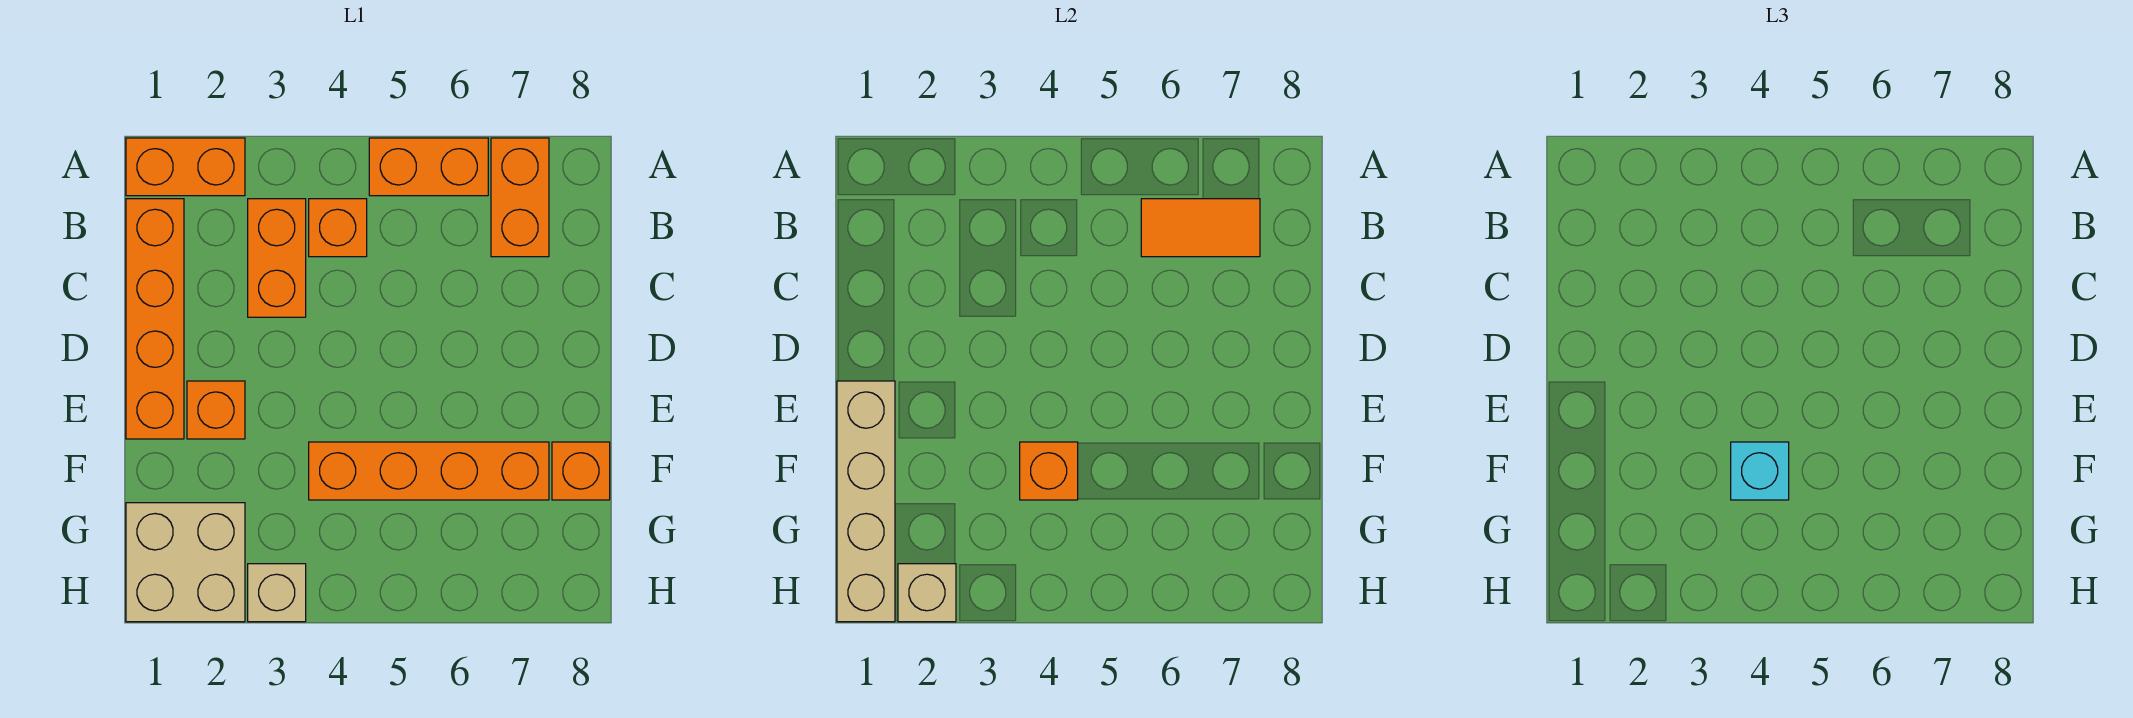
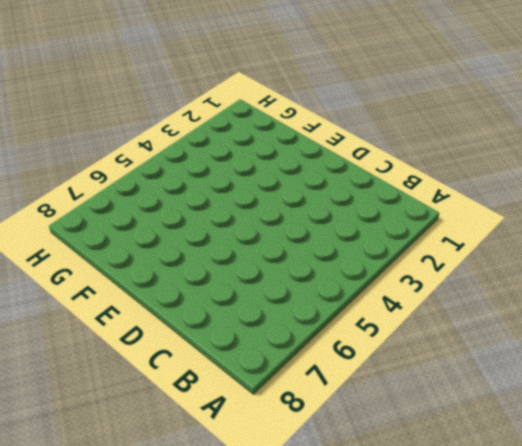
none -> orange 1x2 brick [126,138,245,196]
none -> orange 1x2 brick [369,138,488,196]
none -> orange 1x2 brick [491,138,549,257]

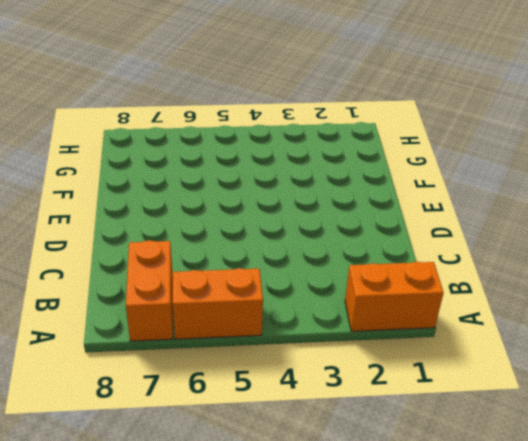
none -> orange 1x4 brick [126,199,184,439]
none -> orange 1x2 brick [248,199,306,317]
none -> orange 1x1 brick [309,199,367,257]

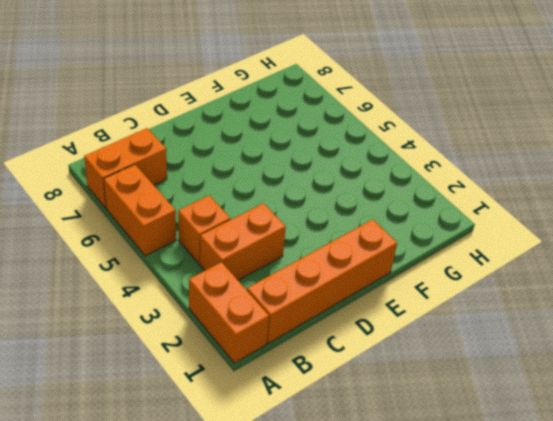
none -> orange 1x1 brick [187,381,245,439]
none -> orange 1x4 brick [309,442,549,500]
none -> orange 1x1 brick [552,442,610,500]

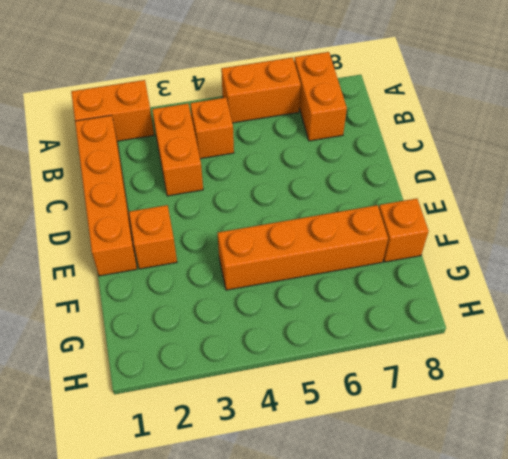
none -> tan 2x2 brick [126,503,245,622]
none -> tan 1x1 brick [248,564,306,622]
none -> orange 1x2 tile [1141,199,1260,257]

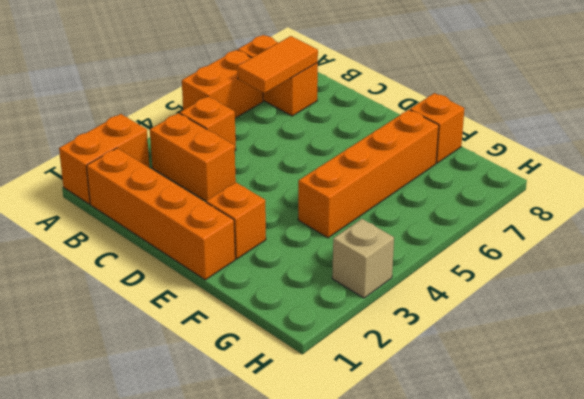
none -> tan 2x2 brick [126,503,245,622]
none -> tan 1x4 brick [837,381,895,622]
none -> orange 1x1 brick [1020,442,1078,500]

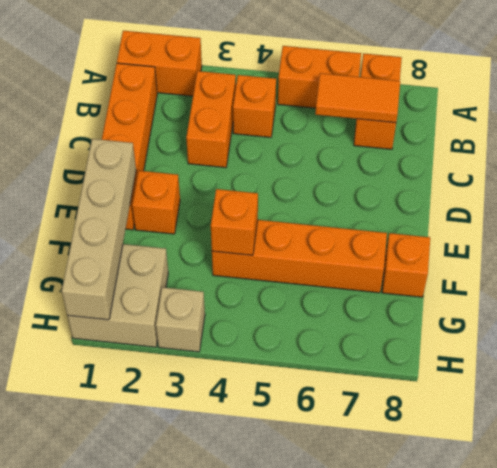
none -> tan 1x1 brick [898,564,956,622]
none -> cyan 1x1 brick [1731,442,1789,500]

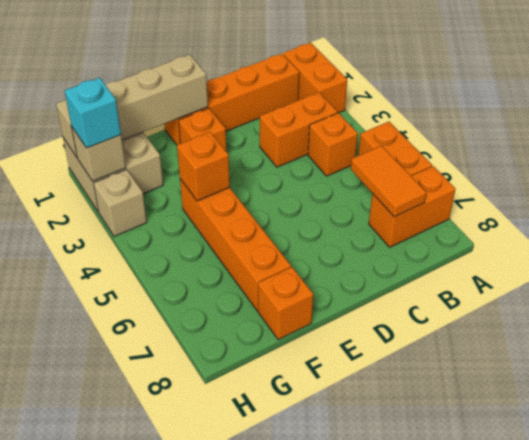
cyan 1x1 brick [65,78,121,148] -> cyan 1x1 brick moved to [1731,442,1789,500]

